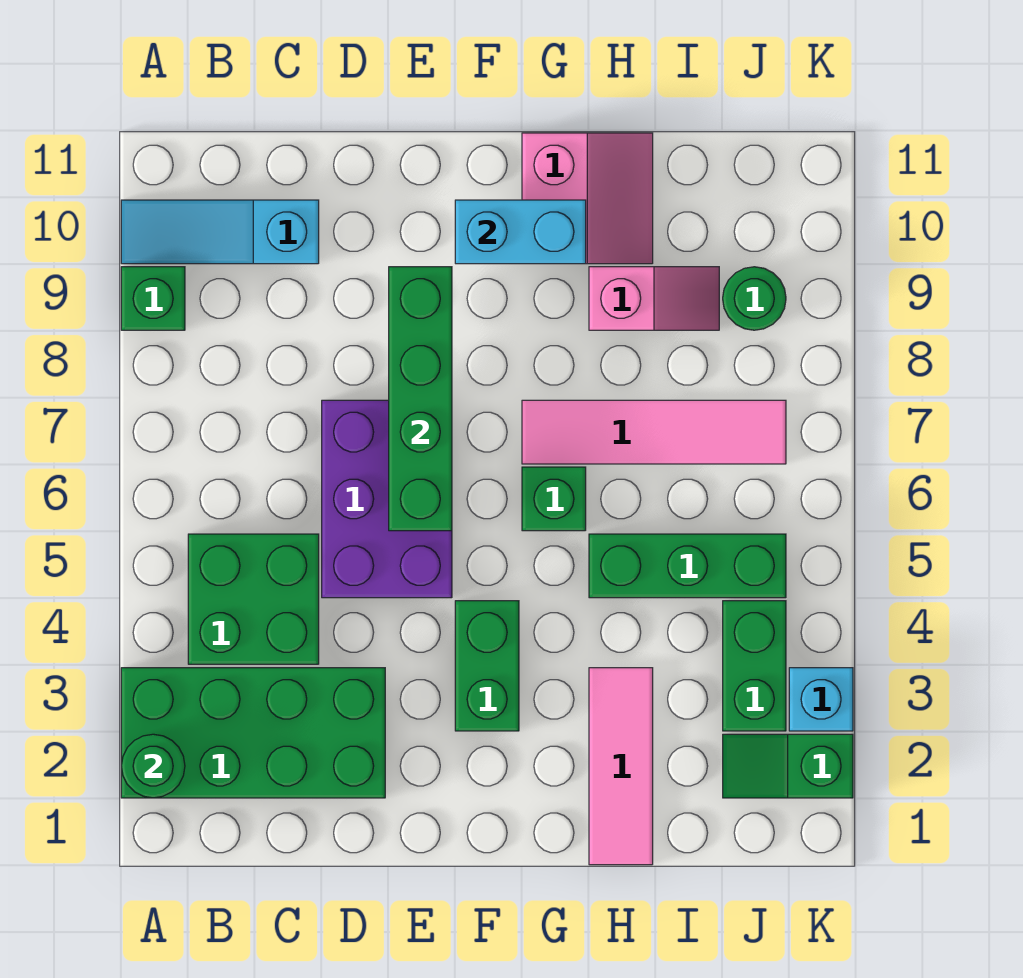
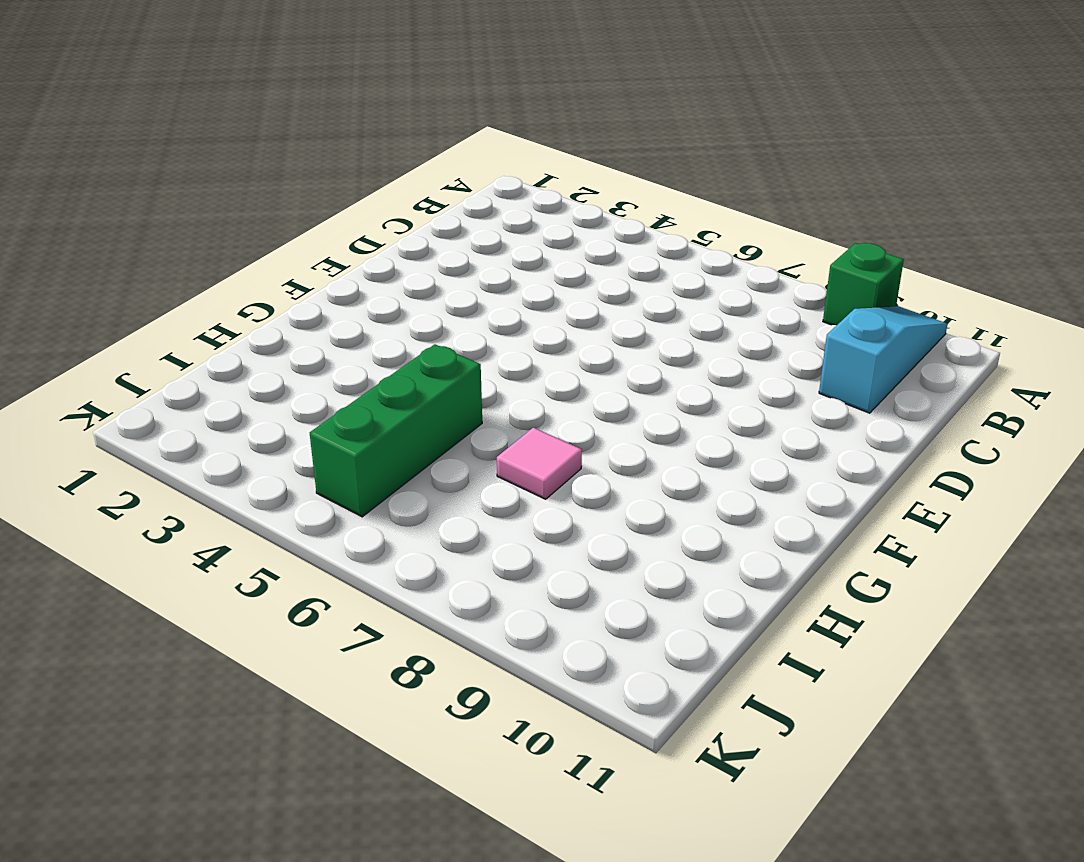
pink 1x1 tile [497,428,582,499] -> pink 1x4 tile [522,400,786,464]
none -> green 2x4 brick [121,668,385,798]
none -> green 2x2 brick [188,534,319,664]
none -> purple 2x3 brick [322,400,452,598]

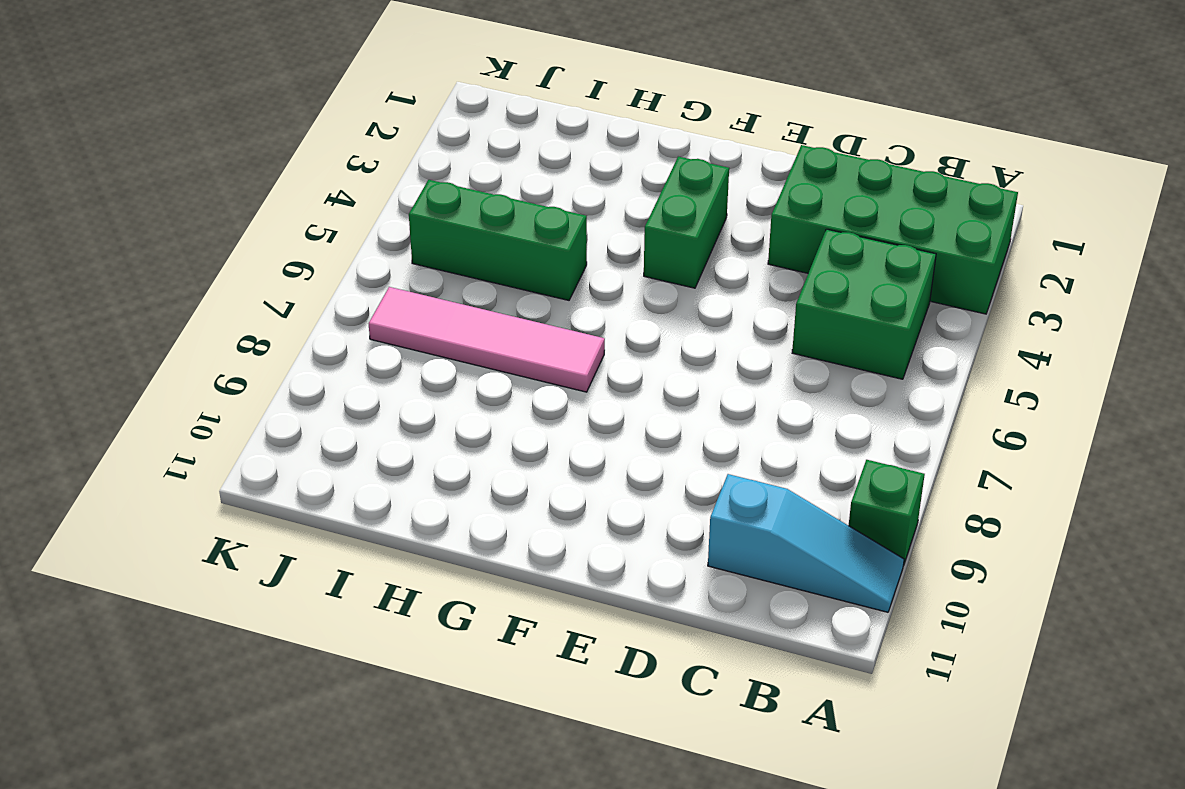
none -> purple 2x3 brick [322,400,452,598]
none -> green 1x1 brick [522,467,586,531]
none -> pink 2x2 slope [522,133,653,264]

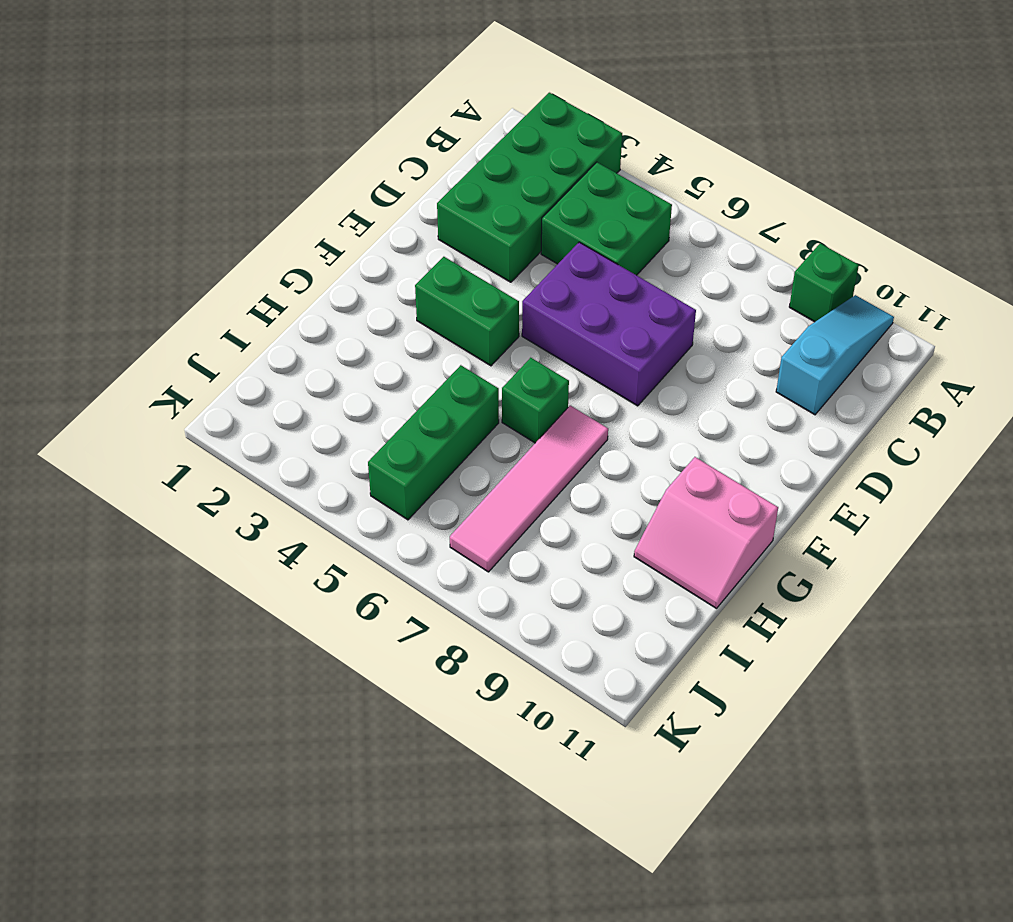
none -> pink 1x3 tile [589,668,653,865]
none -> pink 1x2 slope [589,267,719,330]
none -> green 1x2 slope [723,734,853,798]

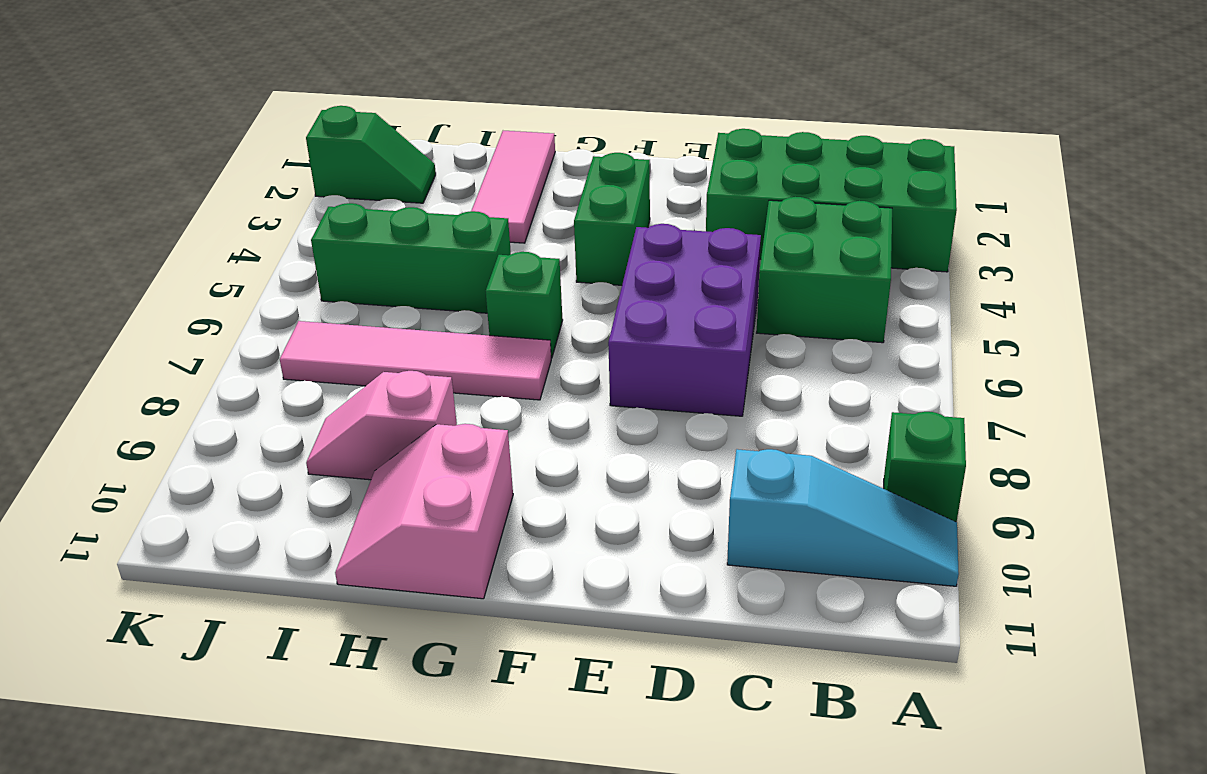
none -> green 1x2 brick [723,601,786,731]
none -> green 1x1 round brick [723,267,786,330]
none -> cyan 1x1 brick [789,668,853,731]

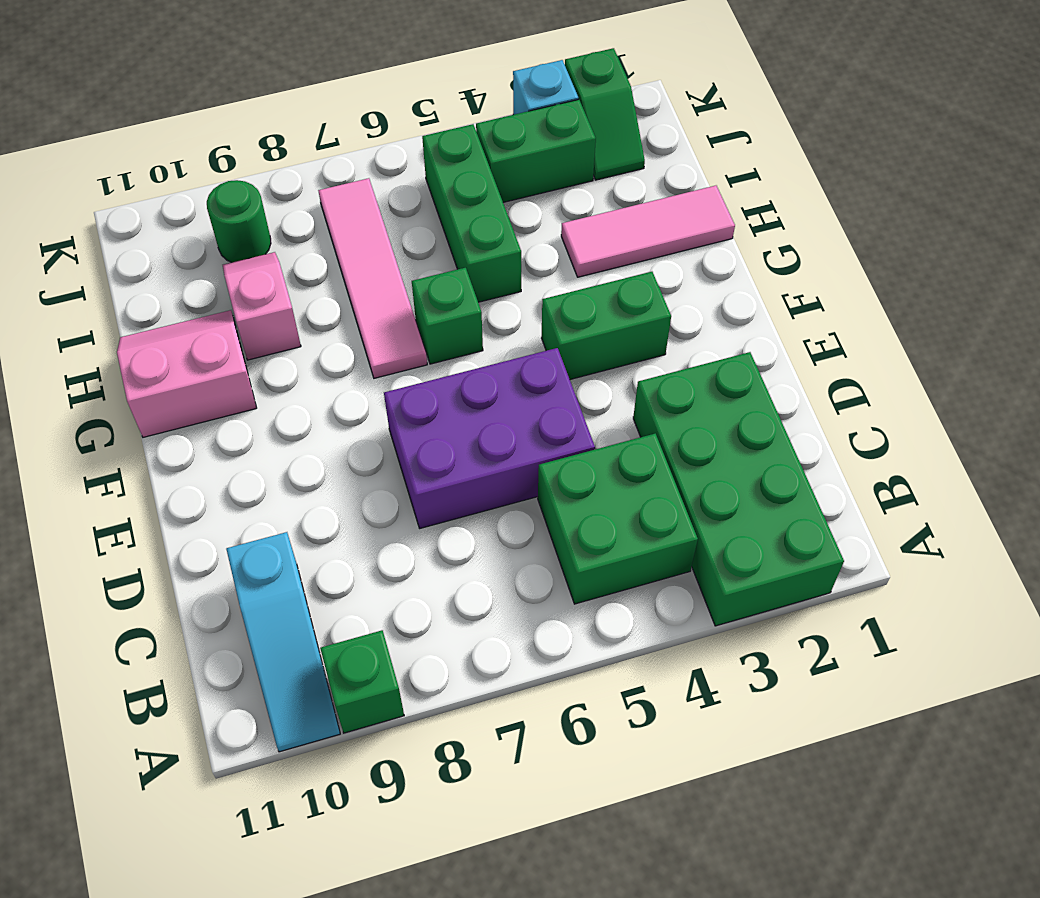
none -> green 1x1 round brick [121,734,185,798]
none -> green 1x4 brick [389,267,452,531]
none -> cyan 1x2 brick [455,200,586,264]

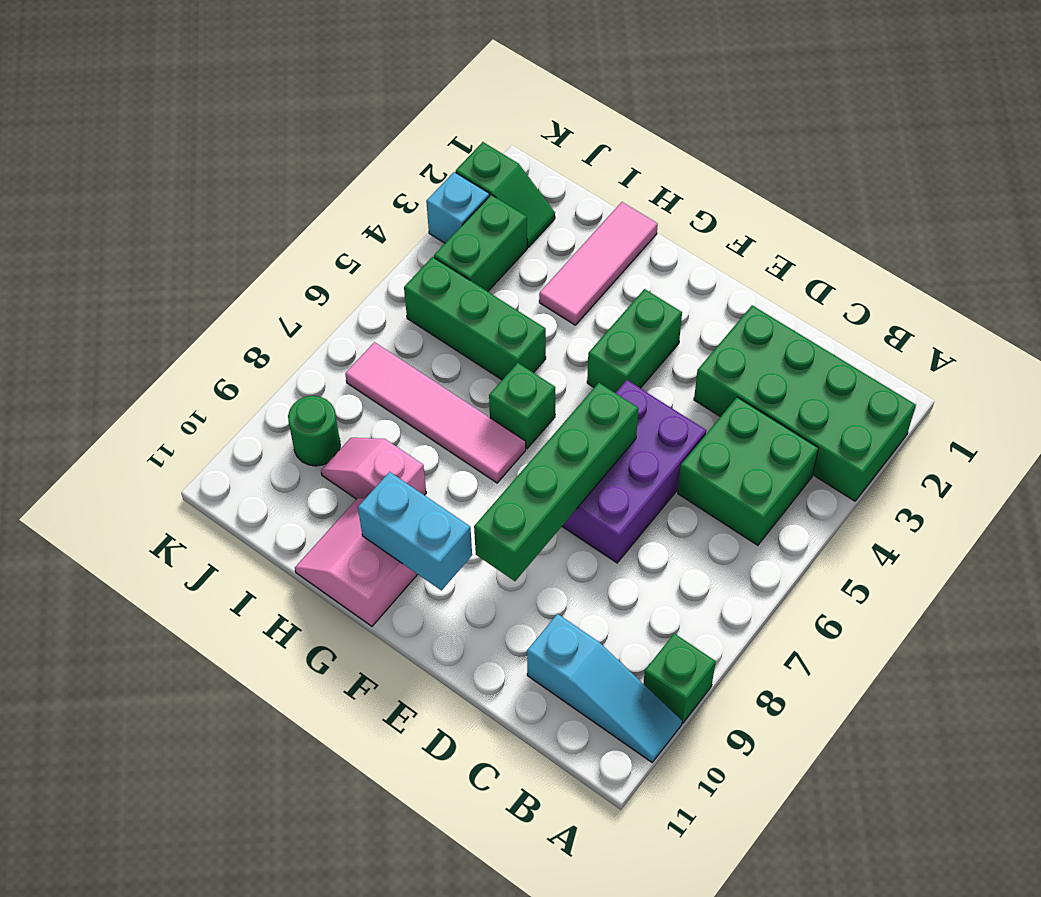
none -> green 1x1 round brick [121,734,185,798]

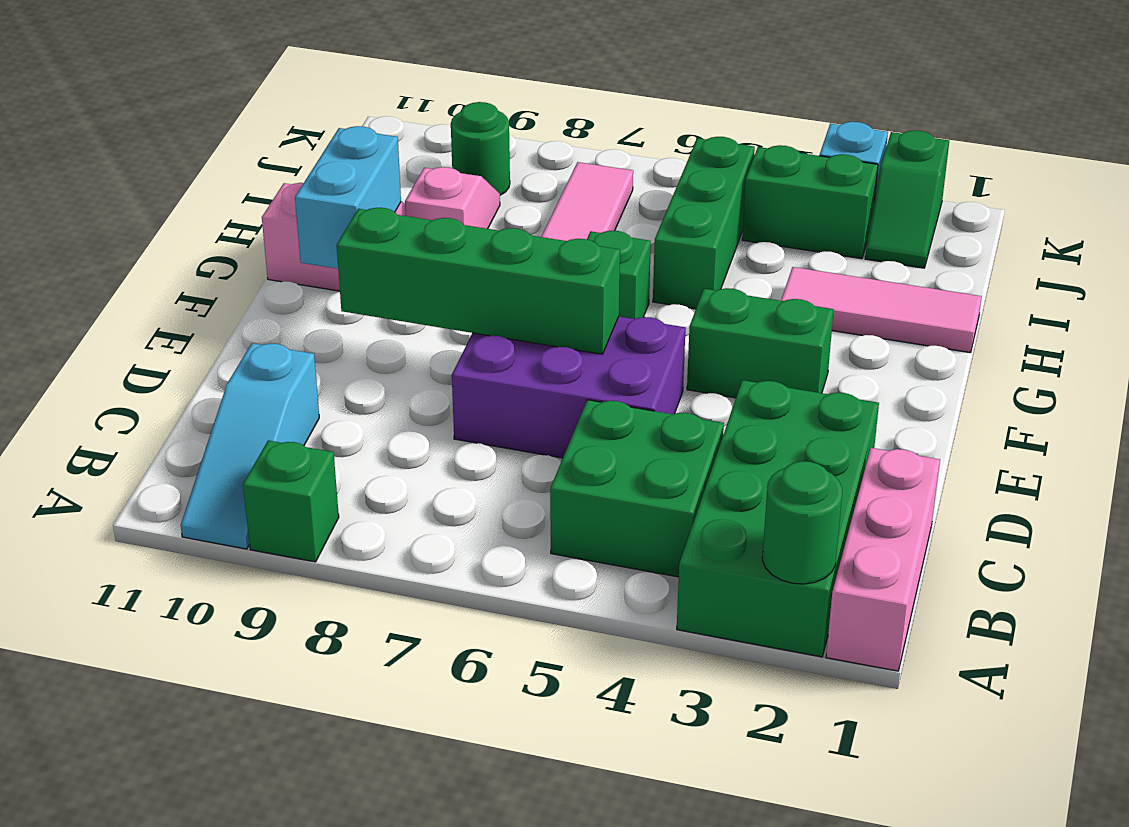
pink 1x3 brick [826,448,940,671] -> none

